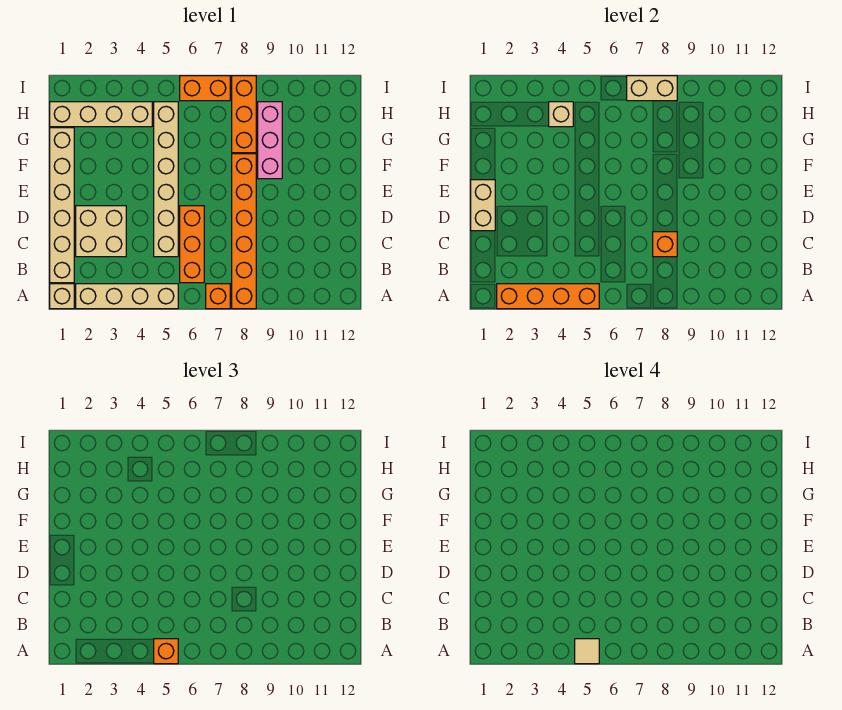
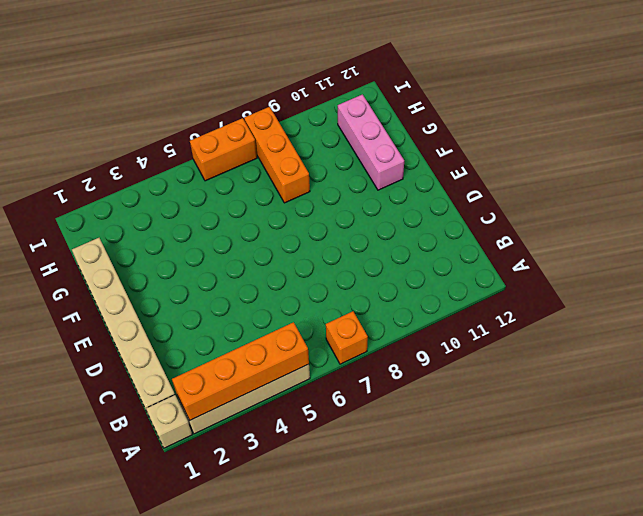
pink 1x3 brick [338,94,404,190] -> pink 1x3 brick moved to [258,102,282,179]
none -> orange 1x6 brick [232,154,256,309]
none -> orange 1x3 brick [180,206,204,283]
none -> tan 2x2 brick [76,206,126,257]

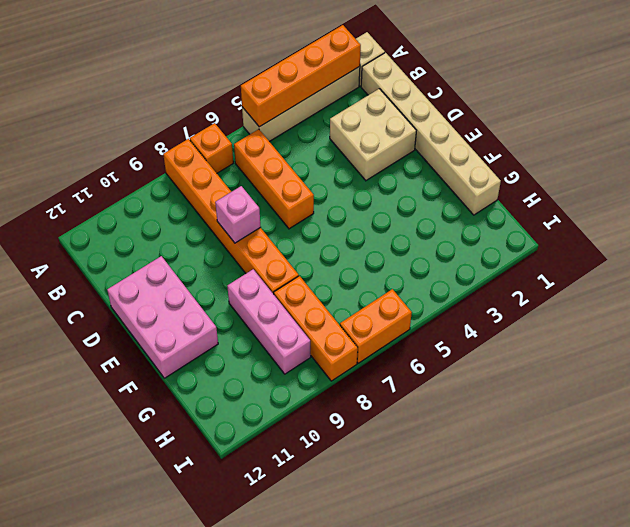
pink 1x1 brick [215,186,260,243] -> none
pink 2x3 brick [107,256,218,378] -> none
none -> tan 1x6 brick [154,102,178,257]
none -> tan 1x4 brick [50,102,152,127]
none -> orange 1x1 brick [653,232,677,257]

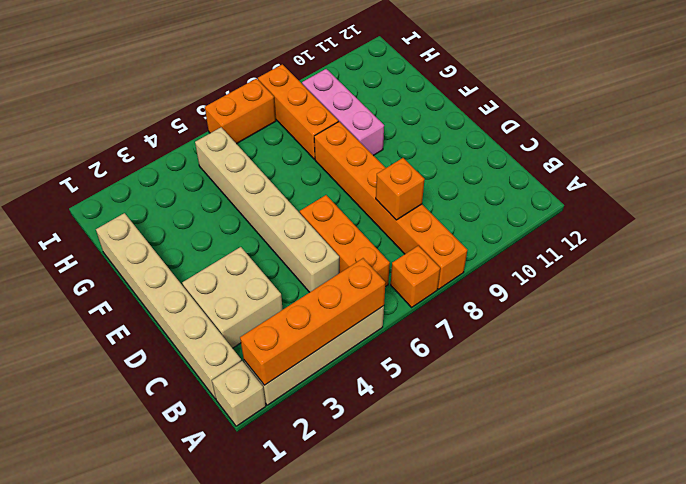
none -> tan 1x4 brick [50,102,152,127]
none -> tan 1x2 brick [471,180,495,231]
none -> tan 1x1 brick [549,102,573,127]

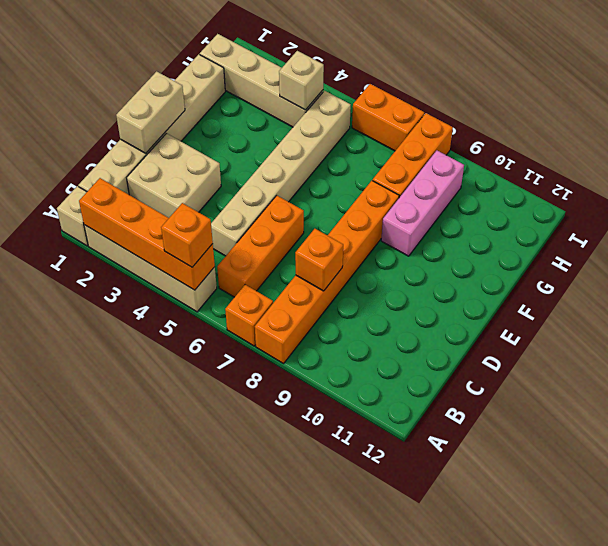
none -> tan 1x2 brick [627,76,677,101]
none -> tan 1x1 tile [575,639,599,664]

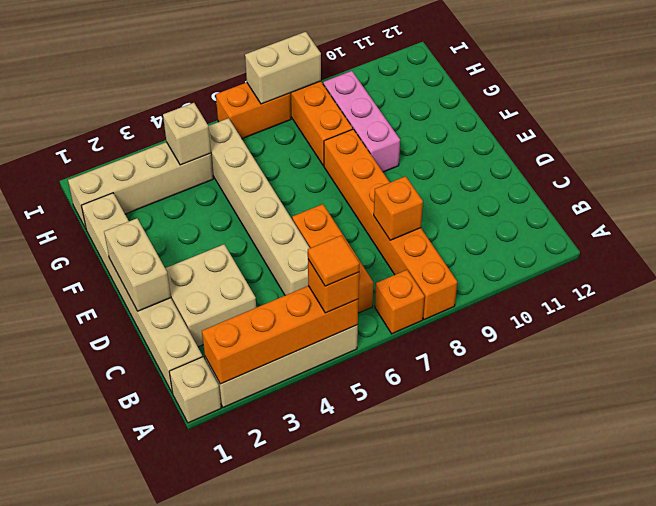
orange 1x1 tile [308,235,360,286] -> tan 1x1 tile [575,639,599,664]

